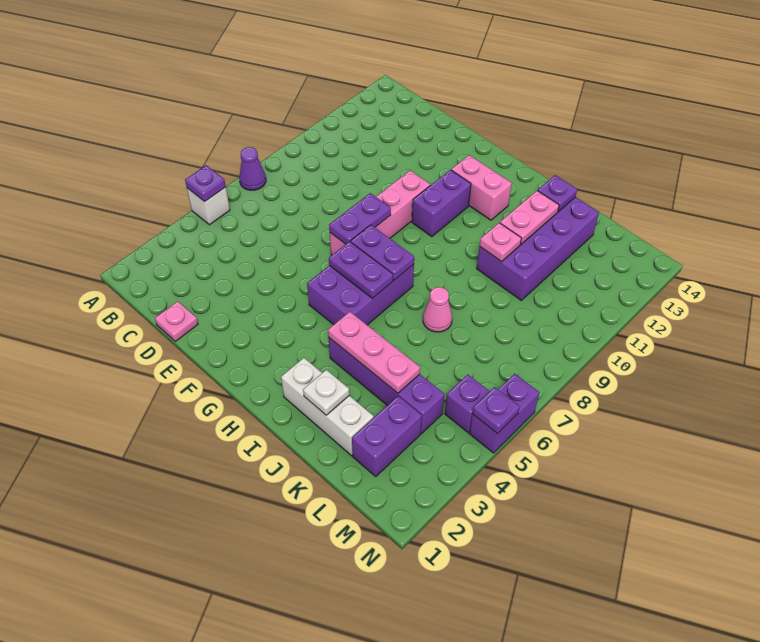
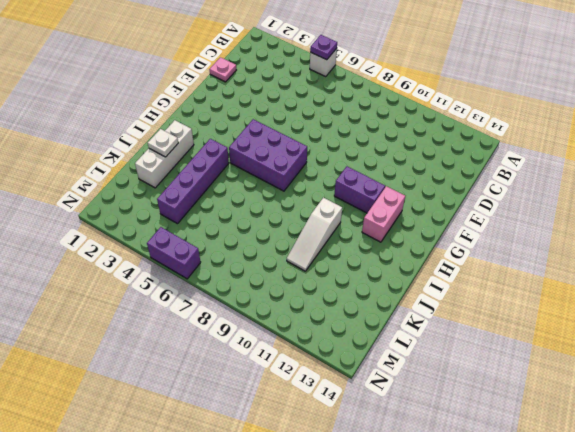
white 1x3 slope [287,198,342,271] -> purple 2x4 brick [477,197,599,300]
none -> purple 1x1 cone [239,147,266,190]
none -> pink 1x4 brick [330,171,430,255]
none -> pink 1x1 cone [423,287,452,332]

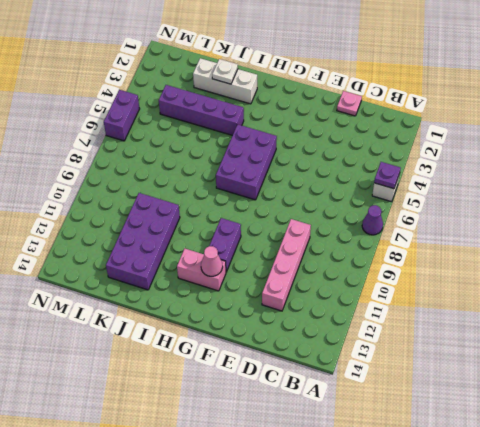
pink 1x4 brick [262,219,311,311] -> pink 1x4 brick moved to [330,171,430,255]
pink 1x1 cone [201,246,223,276] -> pink 1x1 cone moved to [423,287,452,332]
none -> purple 1x2 brick [352,396,422,476]
none -> purple 1x1 brick [445,375,490,433]
none -> purple 1x2 plate [329,193,391,244]

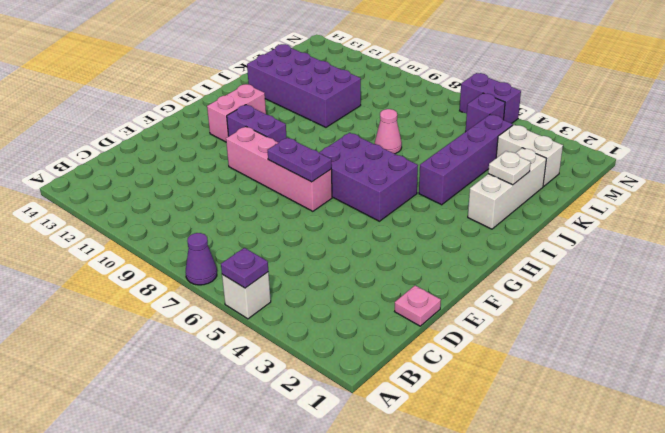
white 1x2 brick [496,125,563,186] -> purple 1x2 brick [352,396,422,476]
none -> purple 1x2 plate [329,241,393,298]
none -> purple 1x2 plate [351,225,414,280]
none -> pink 1x3 plate [328,312,420,393]

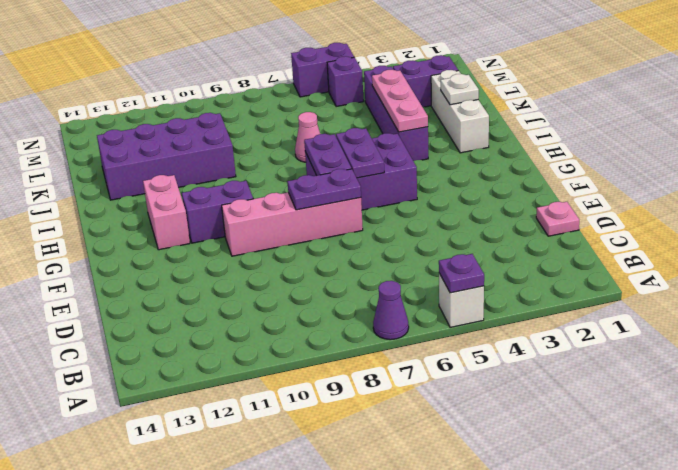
none -> pink 1x1 plate [480,223,521,262]
none -> pink 1x2 plate [500,191,559,244]
none -> purple 1x1 plate [538,175,577,212]

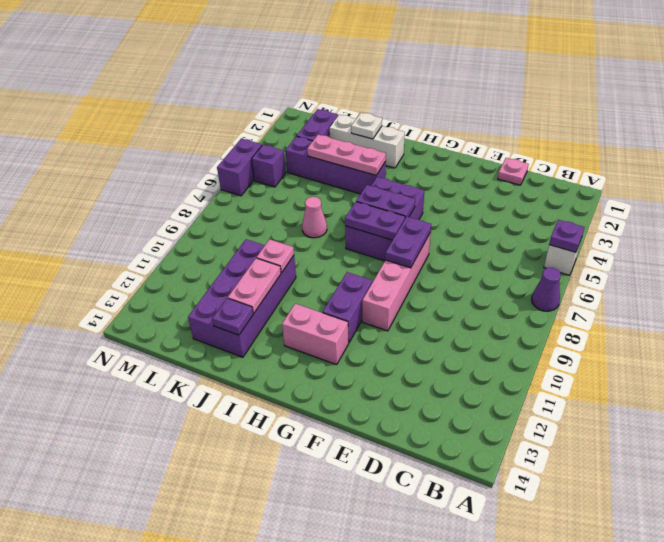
none -> purple 1x1 plate [472,387,520,433]

